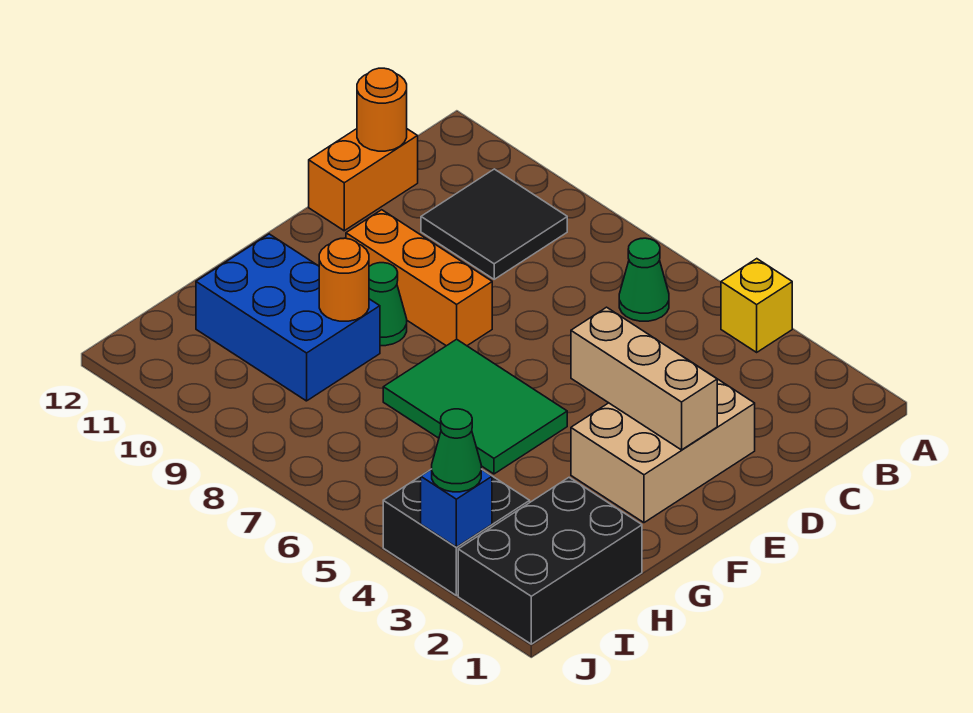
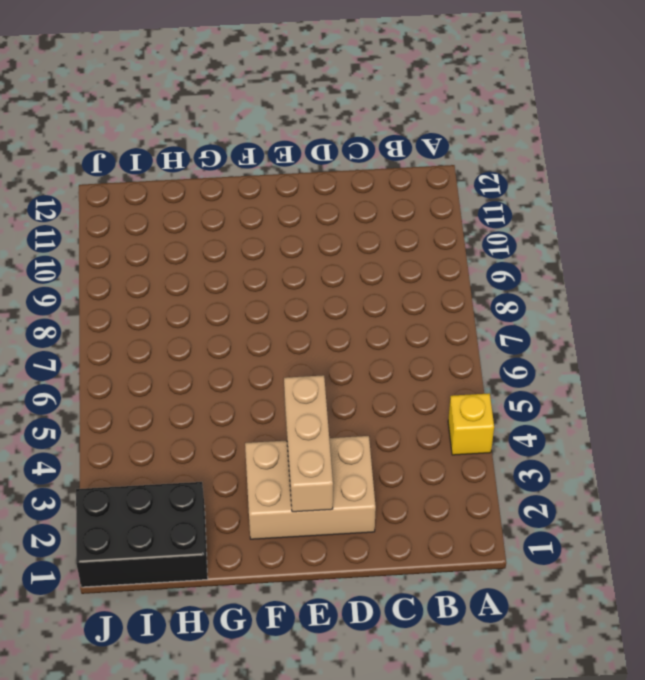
none -> green 1x1 cone [619,238,669,321]
none -> black 2x2 tile [421,169,567,279]
none -> orange 1x2 brick [309,129,418,231]

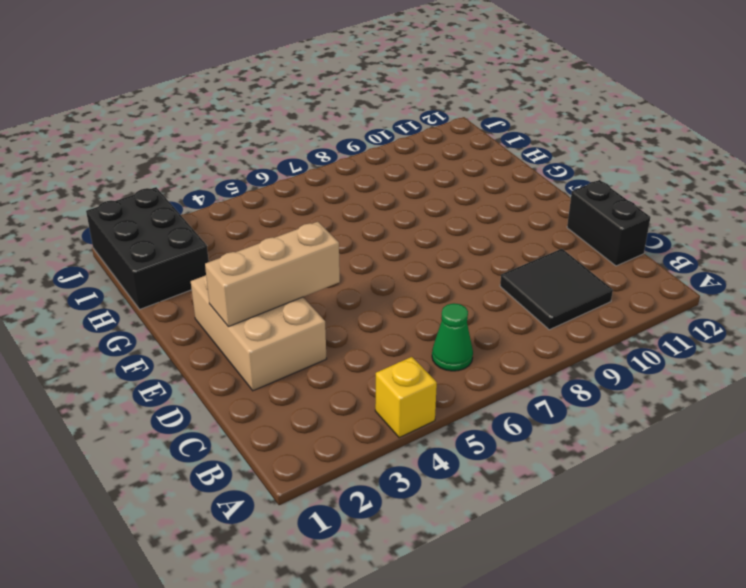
black 1x2 brick [567,180,651,266] -> orange 1x2 brick [309,129,418,231]
none -> orange 1x3 brick [346,210,492,346]
none -> green 2x3 tile [383,339,567,474]
none -> green 1x1 cone [369,263,407,346]

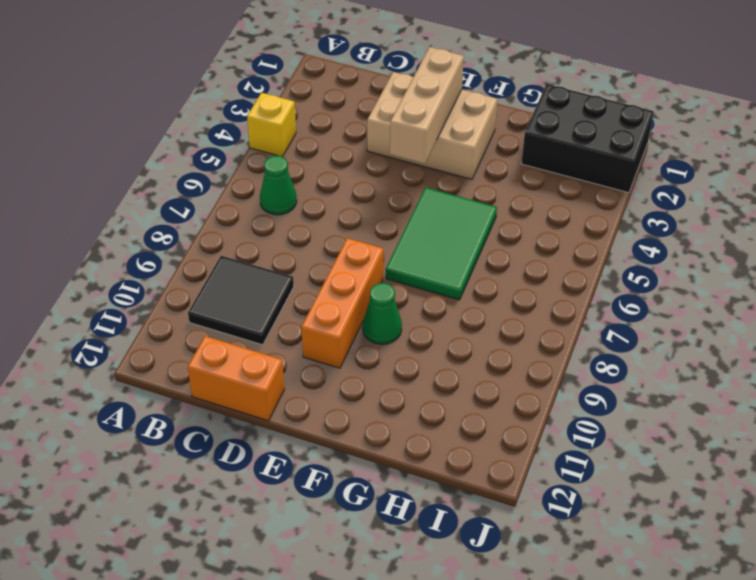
none -> blue 2x3 brick [196,234,380,401]
none -> black 2x2 brick [383,476,530,596]
none -> orange 1x1 round brick [357,68,407,151]

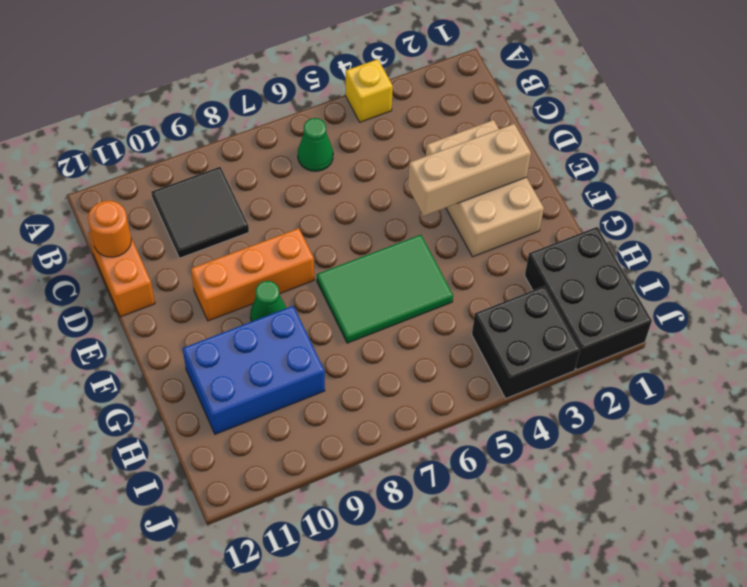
none -> orange 1x1 round brick [319,238,369,321]
none -> blue 1x1 brick [421,469,492,547]
none -> green 1x1 cone [432,409,481,492]

